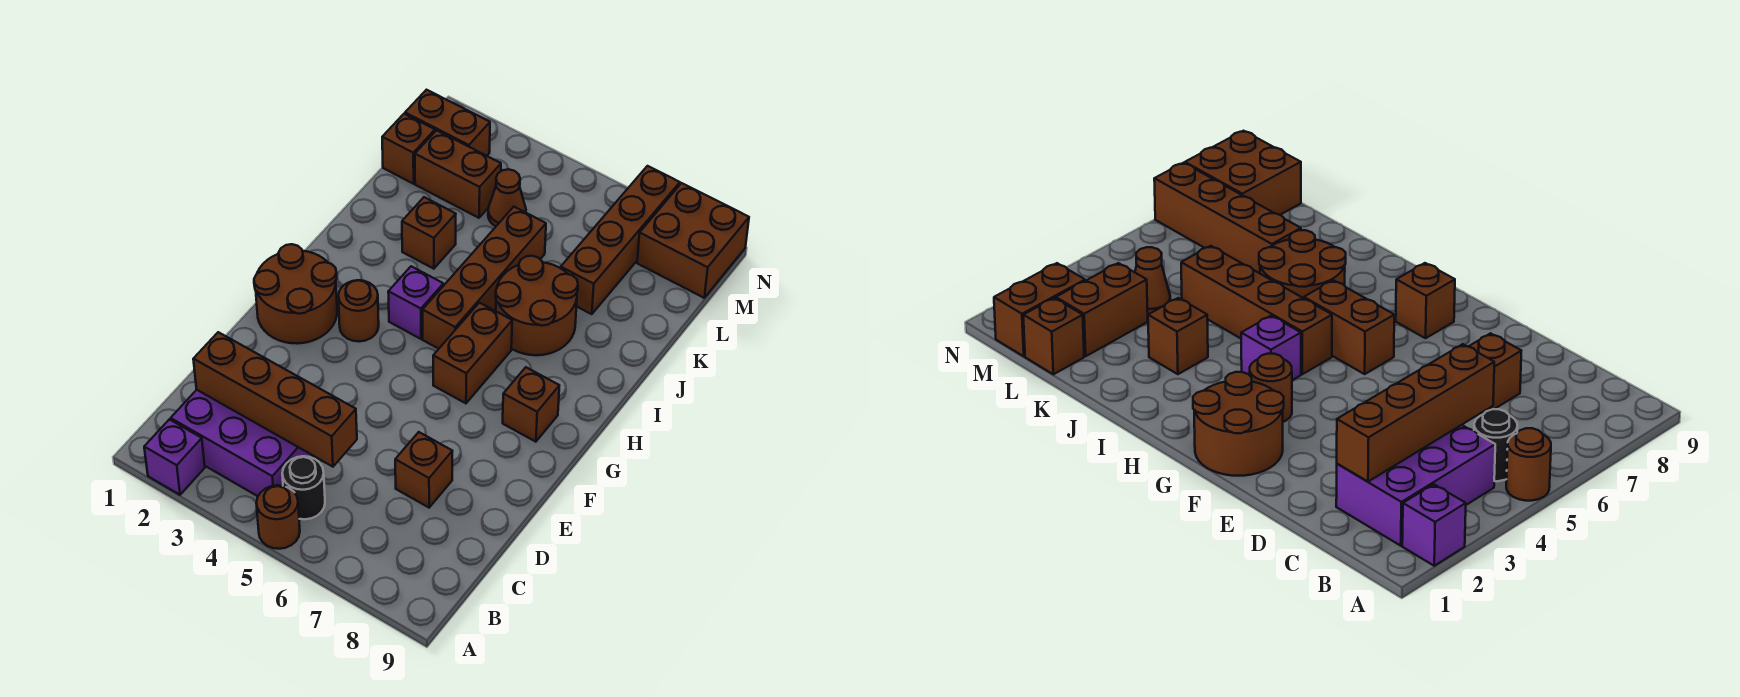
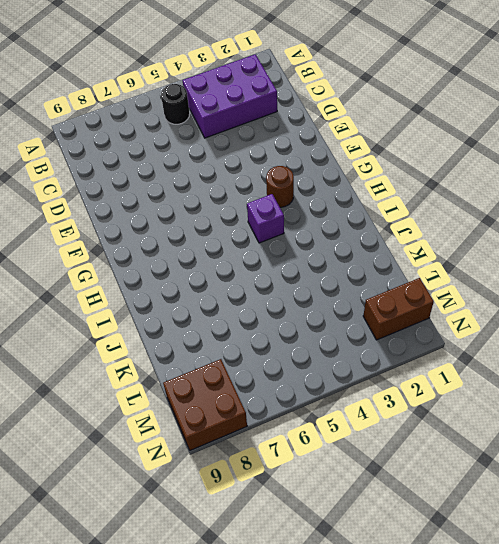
none -> purple 1x1 brick [144,419,205,495]
none -> brown 1x1 round brick [256,485,300,549]
none -> brown 1x1 brick [395,432,452,507]

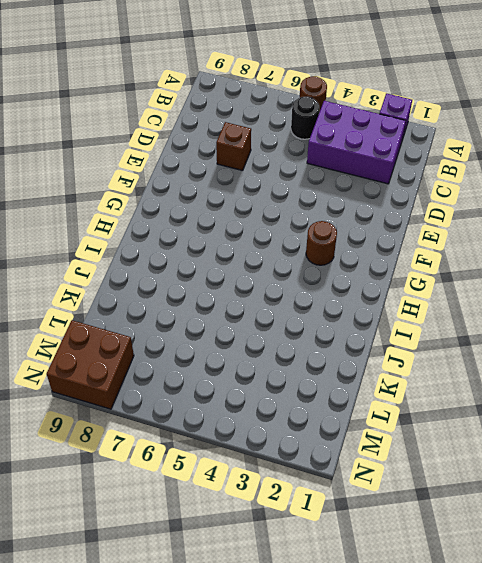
none -> brown 2x2 round brick [254,244,337,343]
none -> brown 1x2 brick [433,303,512,403]
none -> brown 1x1 brick [503,367,559,442]

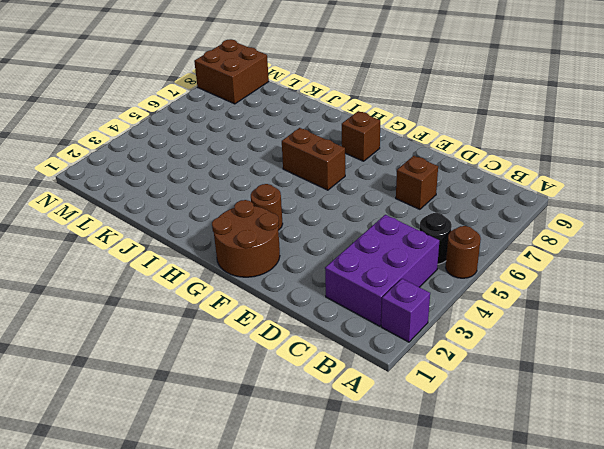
none -> purple 1x1 brick [388,266,443,339]
none -> brown 1x4 brick [423,207,546,349]
none -> brown 2x2 round brick [495,256,578,355]

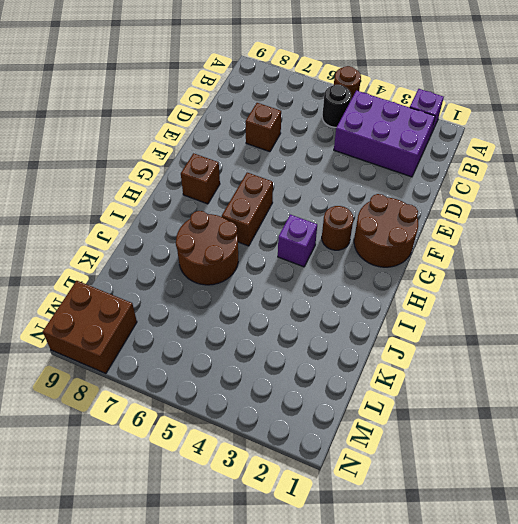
none -> brown 1x4 brick [423,207,546,349]
none -> brown 1x1 brick [402,197,456,269]
none -> brown 1x4 brick [561,166,680,314]

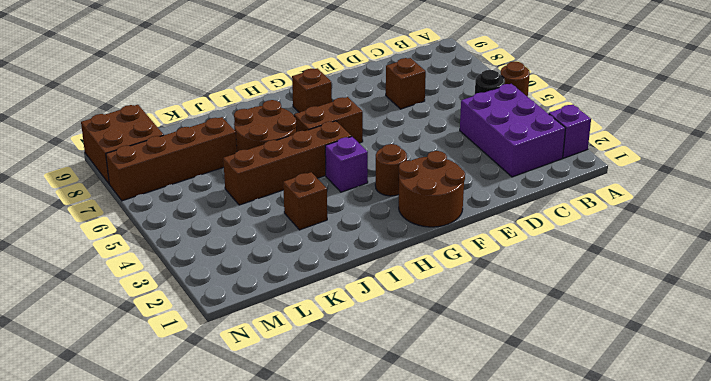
none -> brown 1x1 brick [382,114,435,184]
none -> brown 1x2 brick [415,130,501,218]
none -> brown 1x1 cone [488,169,526,227]

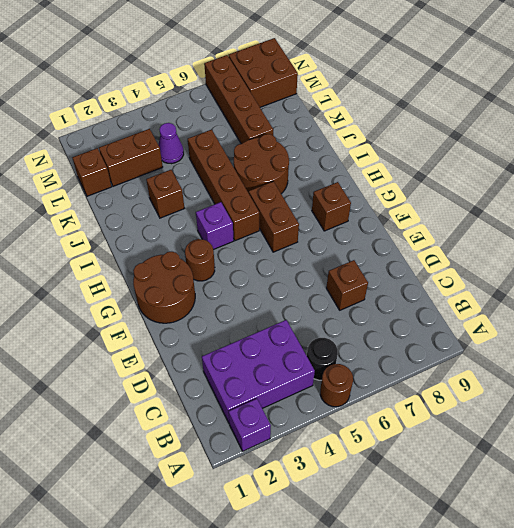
purple 1x1 cone [159,123,184,164] -> brown 1x1 cone [488,169,526,227]
none -> brown 1x2 brick [405,90,490,156]
none -> brown 1x4 brick [193,332,357,467]

